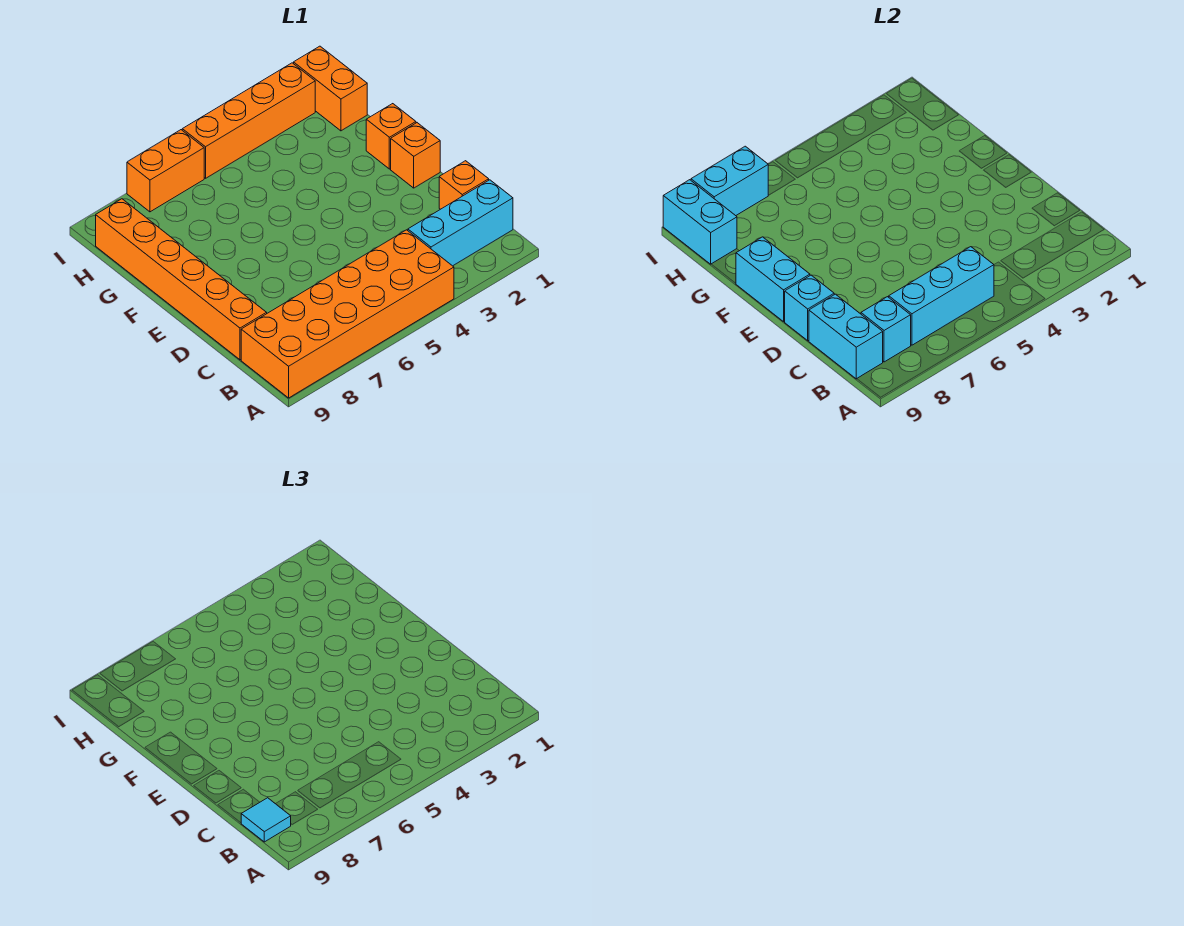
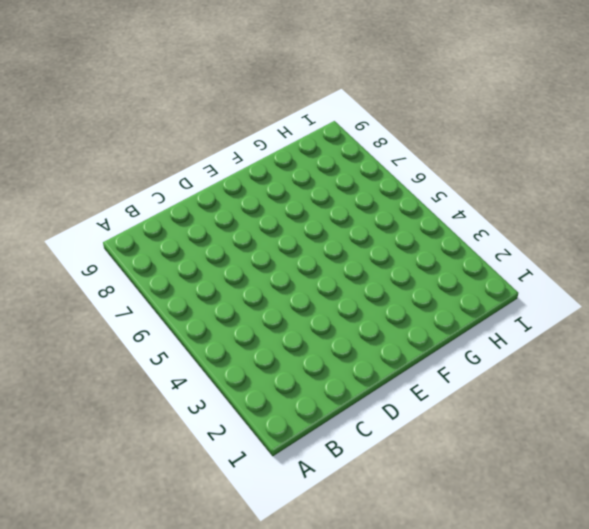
none -> orange 2x6 brick [241,230,454,398]
none -> cyan 1x3 brick [408,180,513,266]
none -> orange 1x1 brick [439,161,489,209]

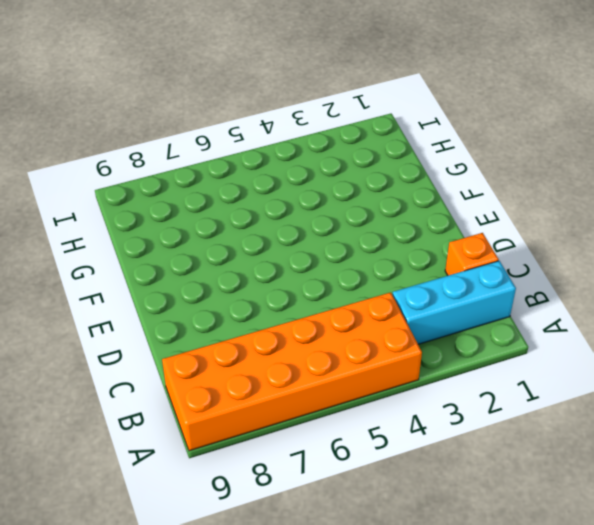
none -> orange 1x6 brick [96,199,267,360]
none -> orange 1x1 brick [391,123,440,188]
none -> orange 1x1 brick [366,104,416,169]

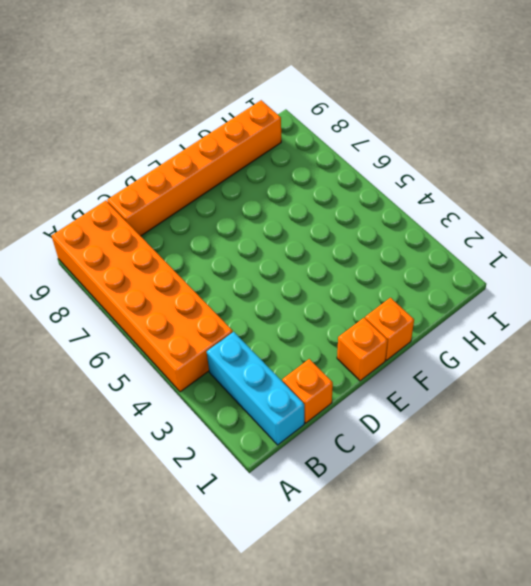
none -> orange 1x2 brick [294,46,367,131]
none -> orange 1x4 brick [182,63,315,178]
none -> orange 1x2 brick [127,130,204,212]

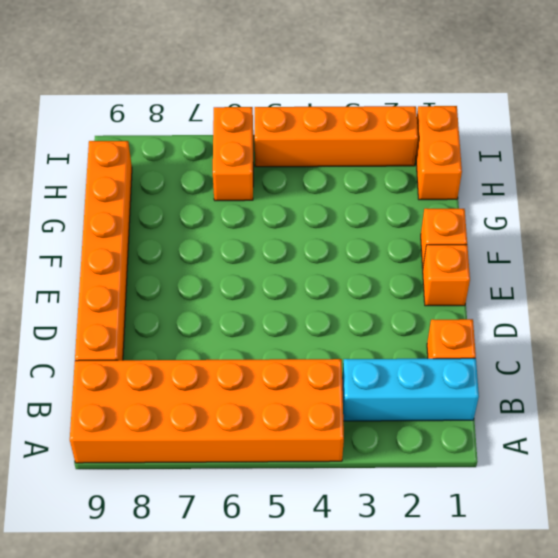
orange 1x2 brick [213,107,253,201] -> orange 1x2 brick turned to [127,130,204,212]
none -> cyan 1x3 brick [889,247,994,345]
none -> cyan 1x1 brick [861,297,911,362]
none -> cyan 1x2 brick [809,294,883,379]

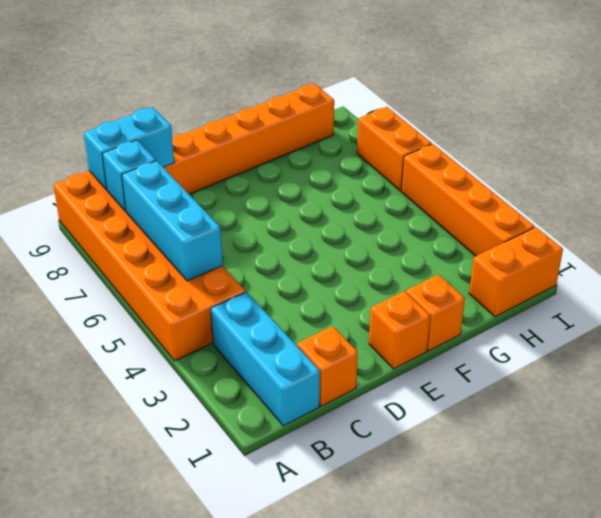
none -> cyan 1x1 brick [784,275,834,341]
none -> cyan 1x2 brick [736,237,810,322]
none -> cyan 1x2 brick [663,180,737,264]

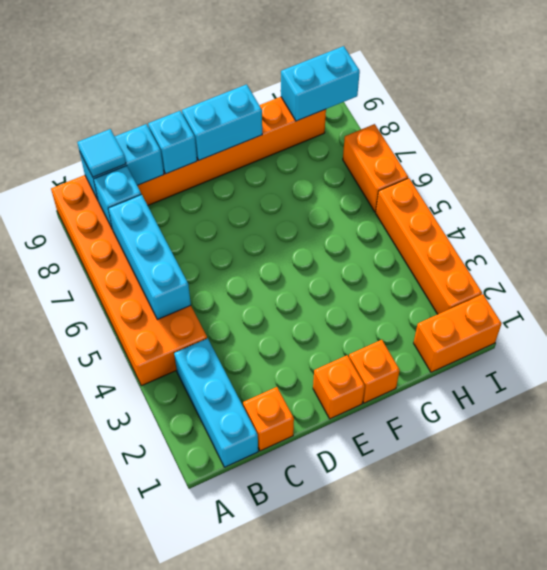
none -> cyan 1x2 brick [691,146,768,216]

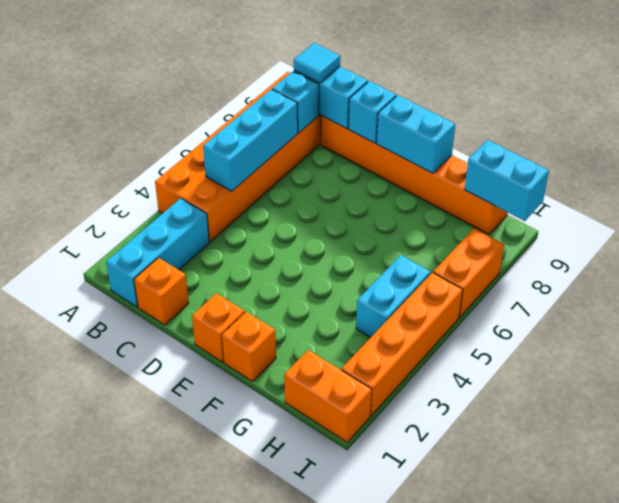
cyan 1x2 brick [356,255,431,337] -> cyan 1x2 brick moved to [691,146,768,216]

